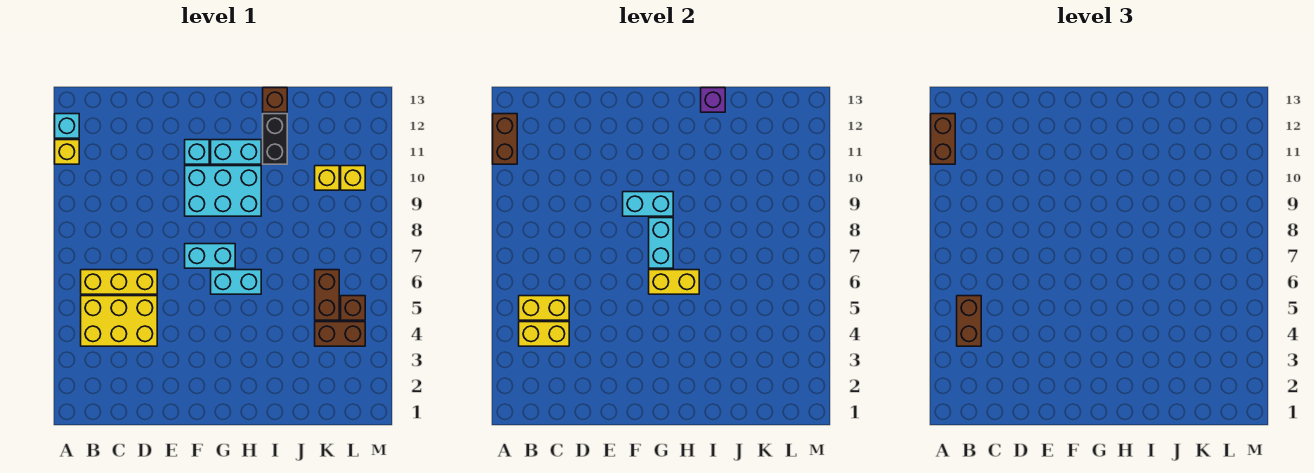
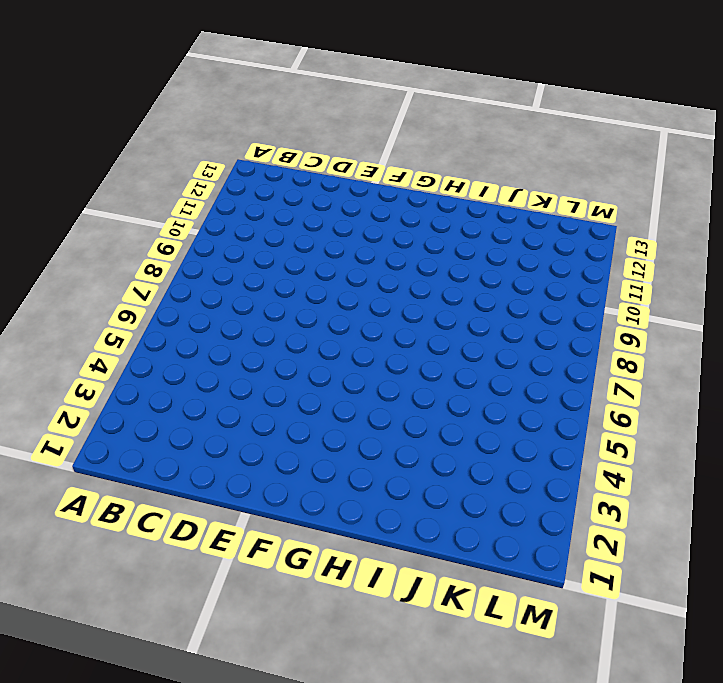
none -> yellow 1x1 brick [55,140,79,164]
none -> cyan 1x1 brick [55,114,79,138]
none -> yellow 2x3 brick [81,296,157,346]

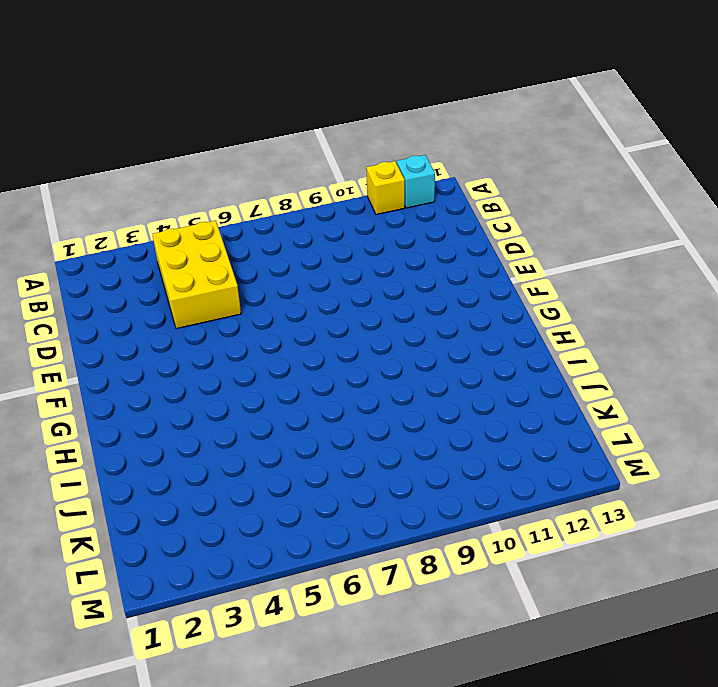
none -> yellow 1x3 brick [81,270,157,294]
none -> cyan 1x2 brick [185,244,235,268]
none -> cyan 2x3 brick [185,166,261,216]

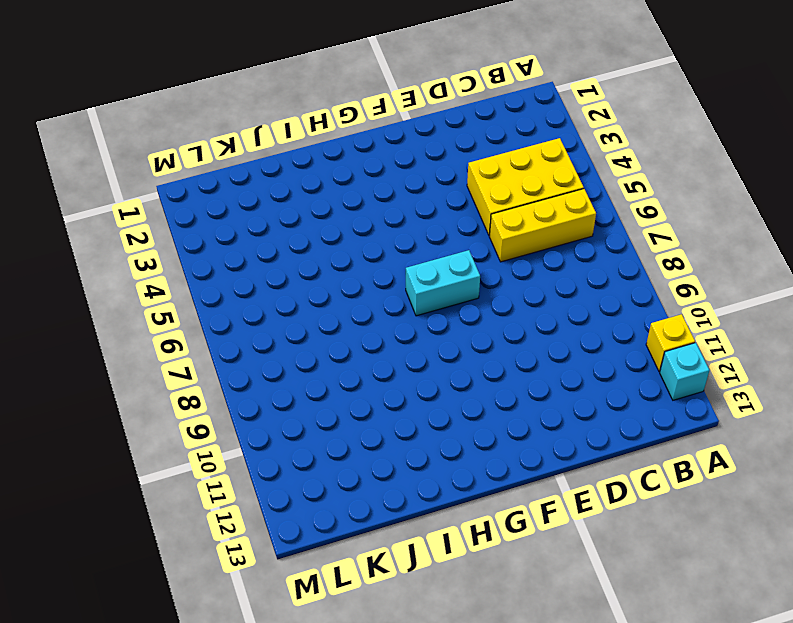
none -> cyan 2x3 brick [185,166,261,216]
none -> cyan 1x1 brick [185,140,209,164]
none -> cyan 1x2 brick [211,270,261,294]

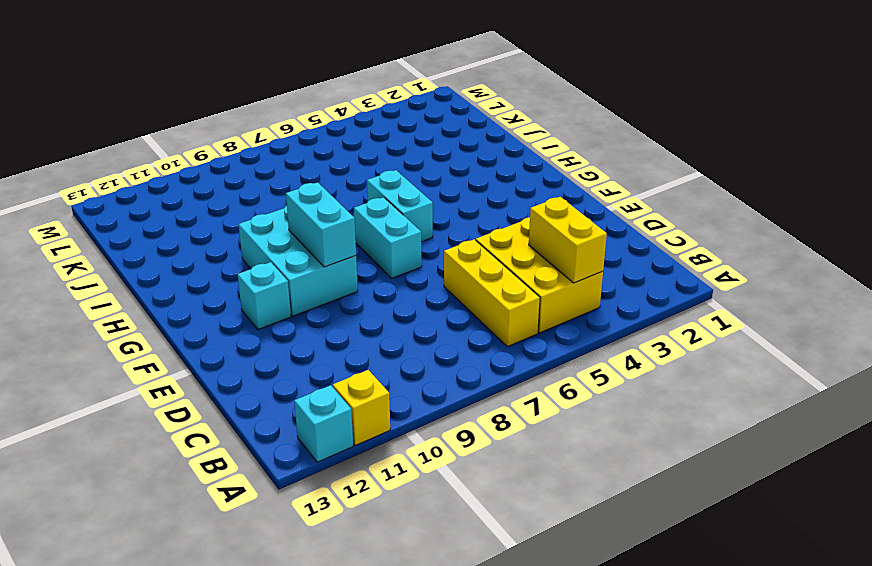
none -> cyan 1x2 brick [211,140,261,164]
none -> black 1x2 brick [263,114,287,164]
none -> brown 1x1 brick [263,88,287,112]

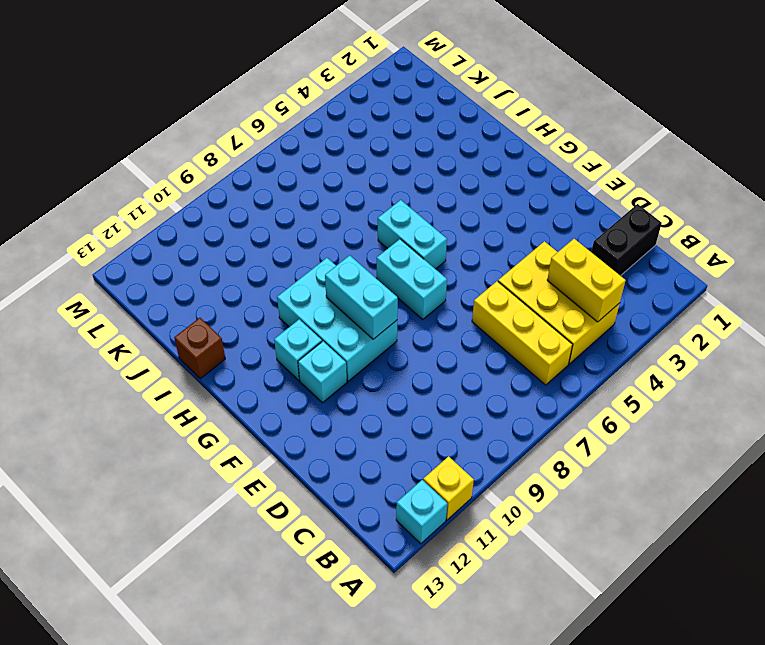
black 1x2 brick [591,204,662,276] -> black 1x2 brick moved to [263,114,287,164]
cyan 1x1 brick [274,319,322,380] -> cyan 1x2 brick [211,140,261,164]
none -> brown 1x2 brick [315,322,365,346]
none -> brown 1x2 brick [315,270,339,320]
none -> yellow 1x1 brick [315,166,339,190]

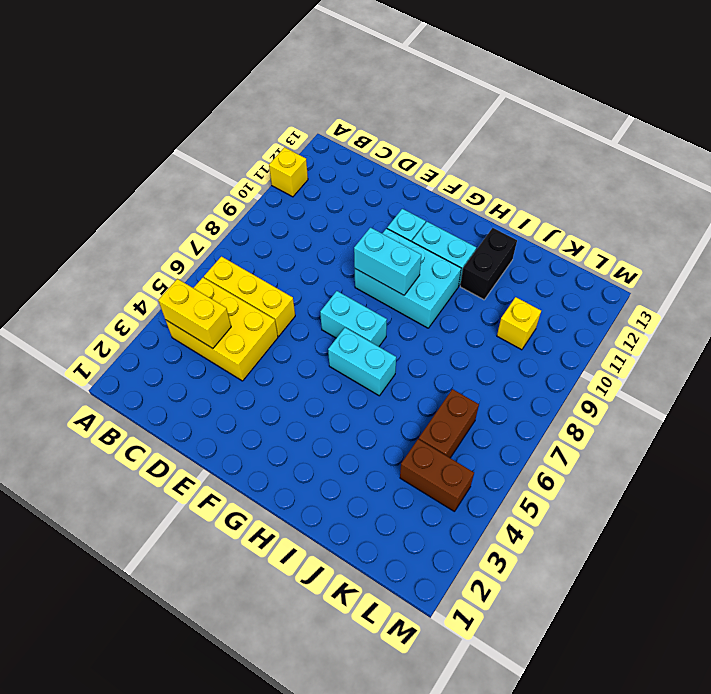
none -> cyan 1x1 brick [55,114,79,138]
none -> brown 1x1 brick [263,88,287,112]
none -> brown 1x1 brick [341,296,365,320]

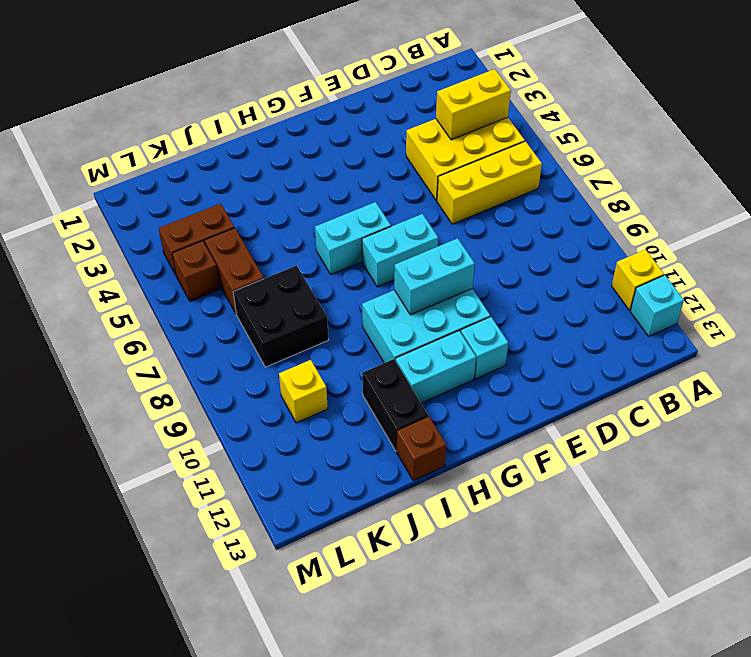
black 2x2 brick [233,265,328,367] -> none
none -> yellow 1x1 brick [341,166,365,190]
none -> brown 1x2 brick [493,114,517,164]
none -> yellow 1x2 brick [519,296,569,320]

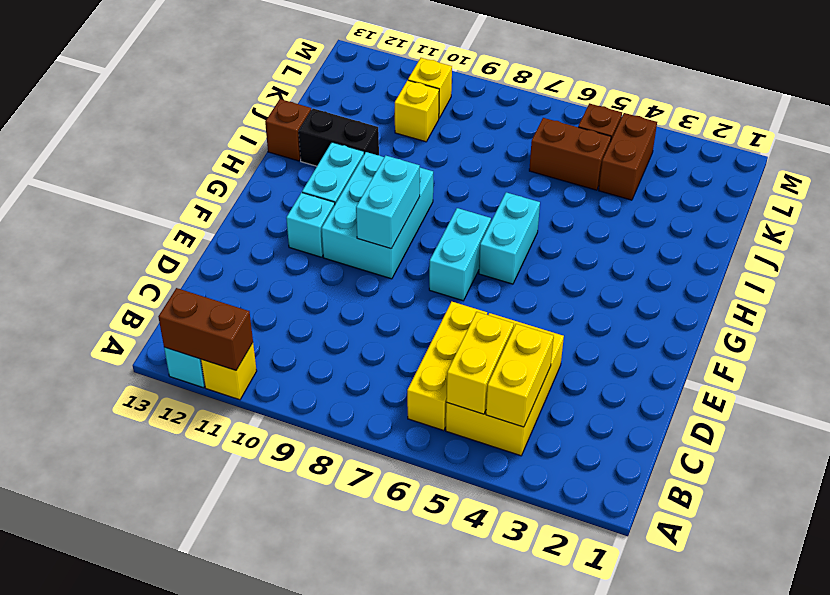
none -> yellow 1x2 brick [649,270,699,294]
none -> cyan 1x2 brick [649,218,673,268]
none -> purple 1x1 brick [701,88,725,112]

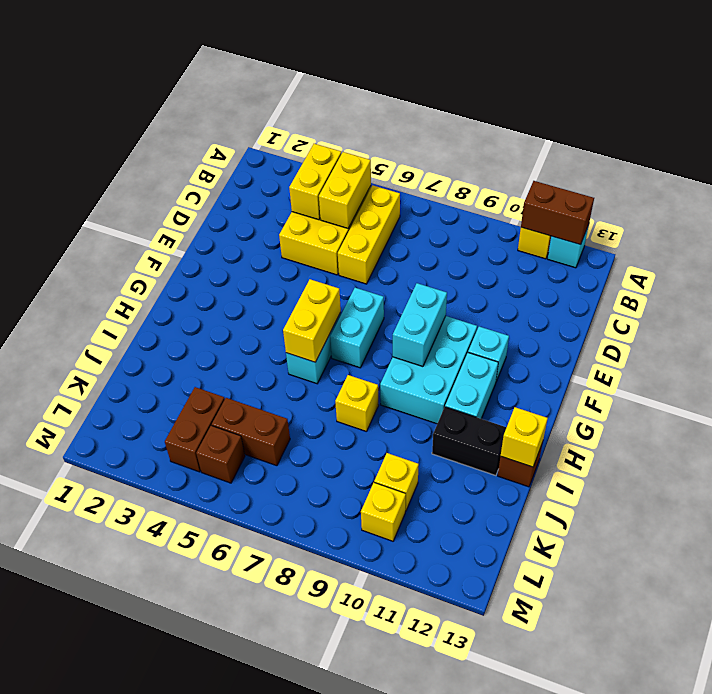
yellow 1x1 brick [335,375,379,432] -> none
yellow 1x1 brick [501,407,548,467] -> purple 1x1 brick [701,88,725,112]
none -> cyan 1x2 brick [649,218,673,268]
none -> brown 1x2 brick [931,114,955,164]
none -> brown 1x2 brick [957,296,981,346]

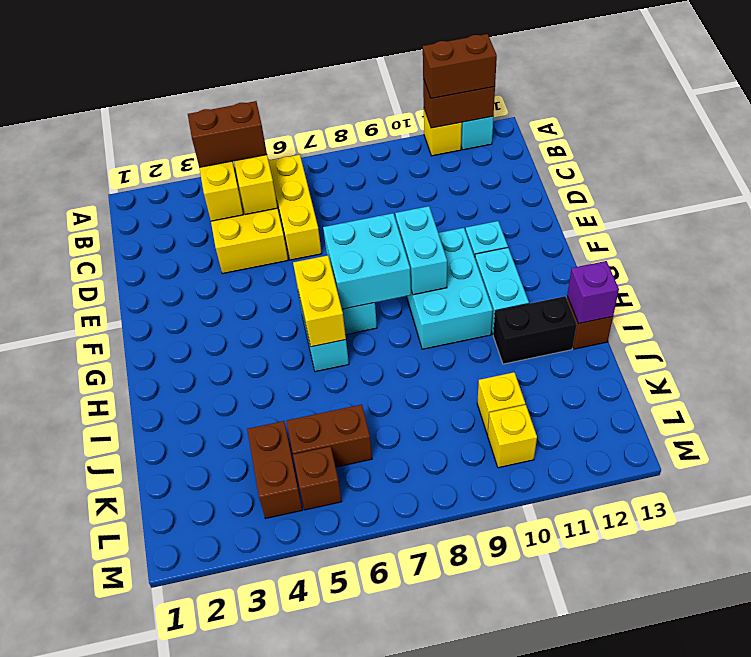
cyan 2x2 brick [323,213,411,309] -> cyan 1x2 brick [649,218,673,268]

